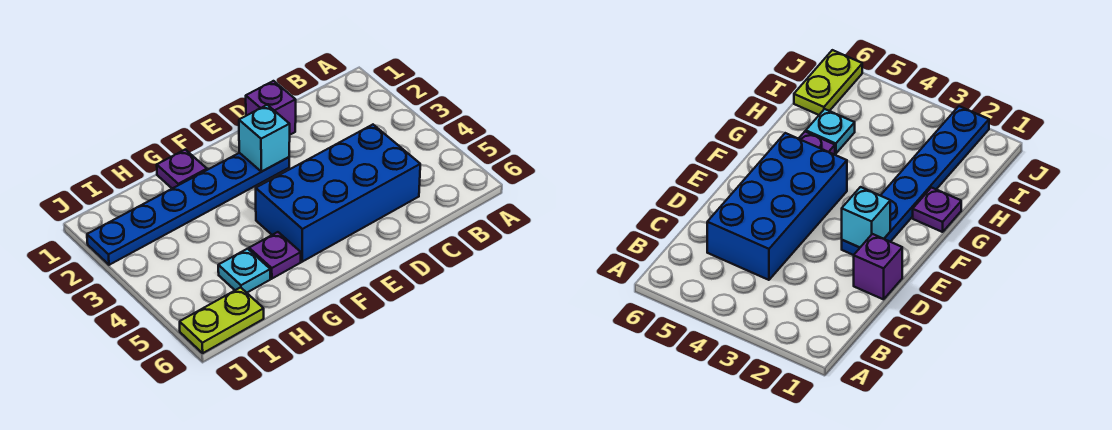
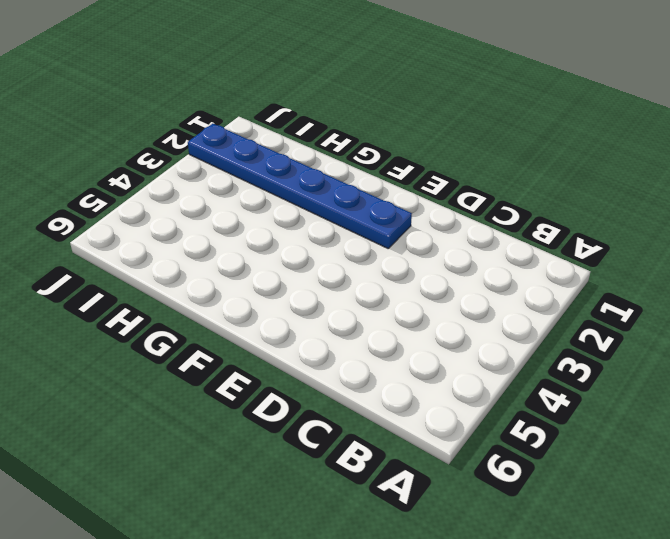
none -> blue 2x4 brick [256,125,420,262]
none -> purple 1x1 brick [246,81,296,135]

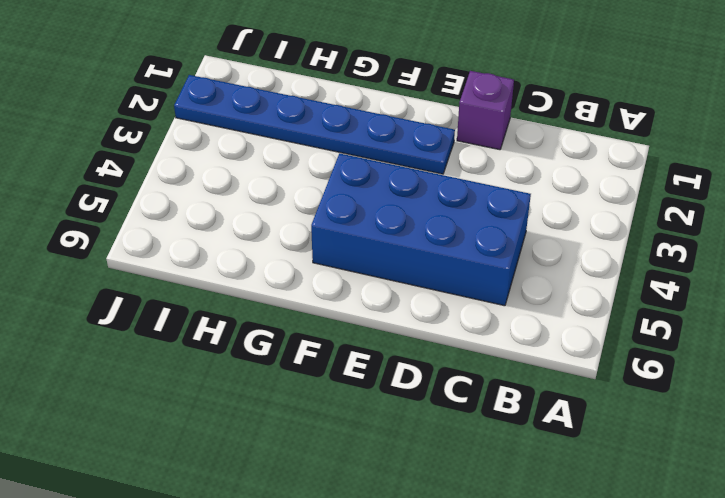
none -> purple 1x1 plate [157,150,207,189]
none -> purple 1x1 plate [249,232,301,279]

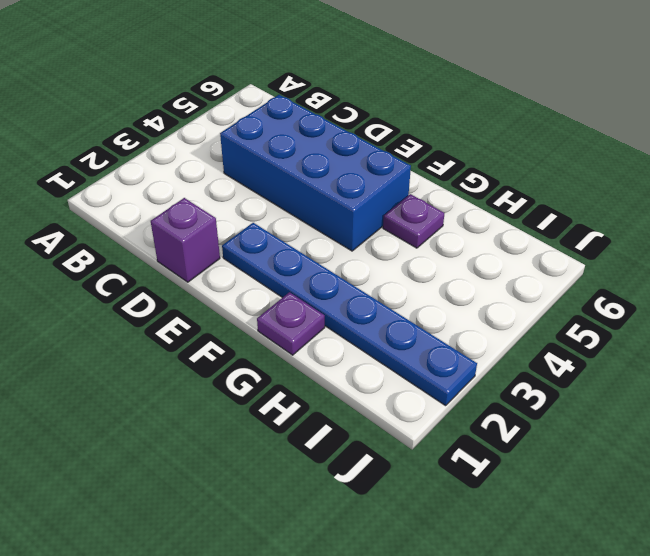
none -> cyan 1x1 plate [218,249,270,293]
none -> lime 1x2 plate [180,287,264,353]

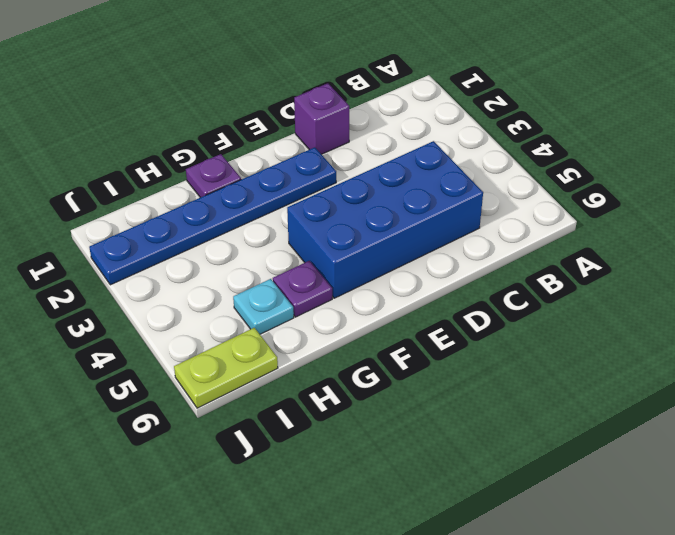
none -> cyan 1x1 brick [239,105,290,172]

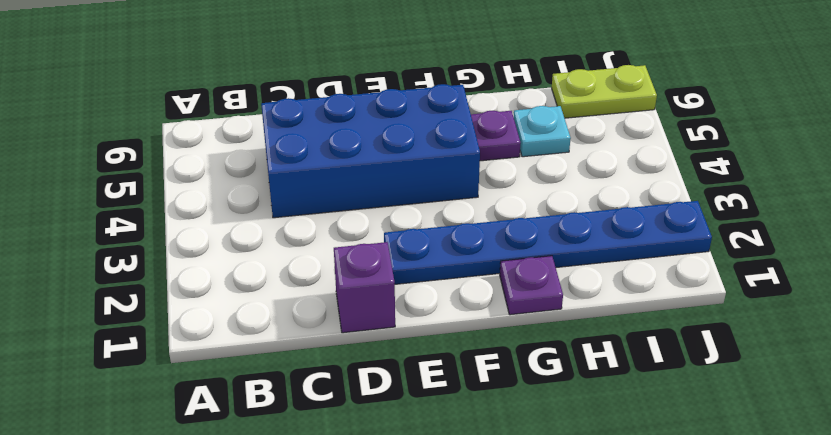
none -> cyan 1x1 brick [239,105,290,172]

